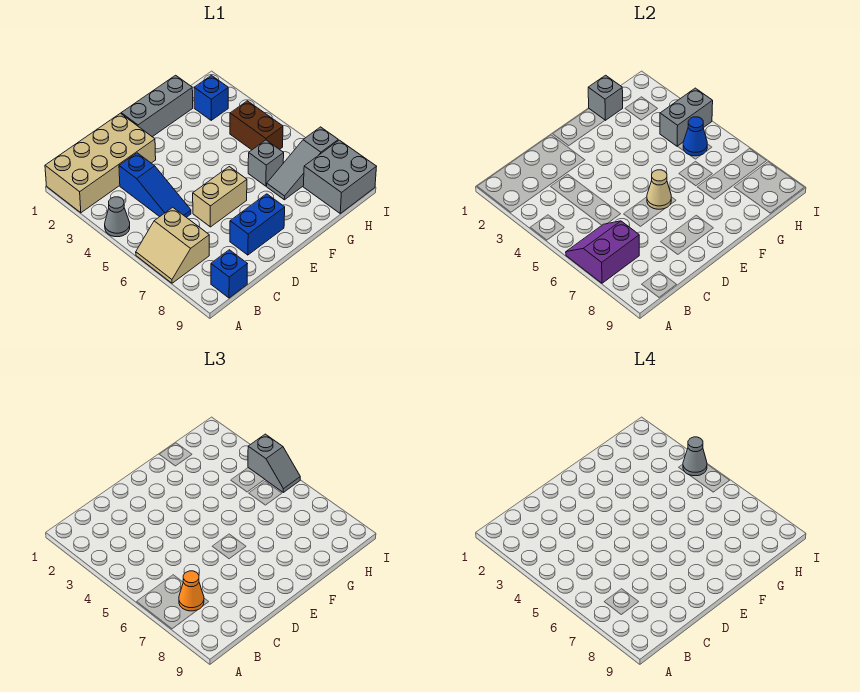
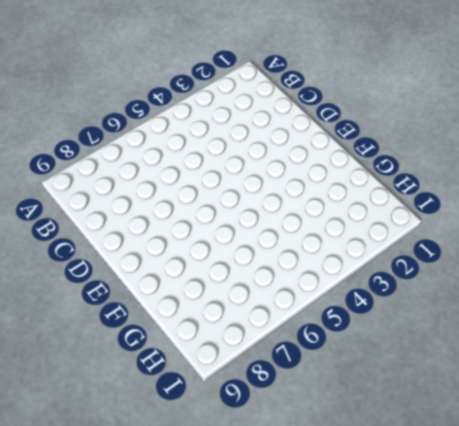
none -> tan 2x4 brick [45,113,156,213]
none -> grey 1x1 cone [105,197,130,237]
none -> tan 2x2 slope [136,207,209,283]

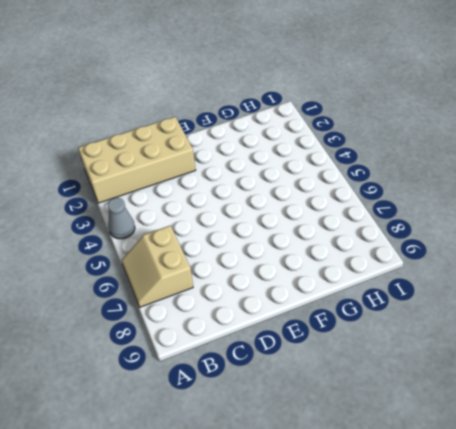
none -> blue 1x1 brick [211,250,247,298]
none -> blue 1x3 slope [119,153,191,217]
none -> tan 1x2 brick [193,167,247,227]

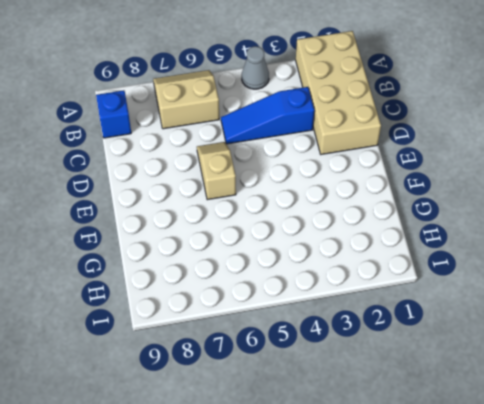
tan 1x2 slope [197,142,236,200] -> tan 1x2 brick [193,167,247,227]
none -> blue 1x2 brick [230,194,285,255]
none -> grey 1x3 brick [121,75,193,137]
none -> grey 1x1 brick [248,140,284,186]

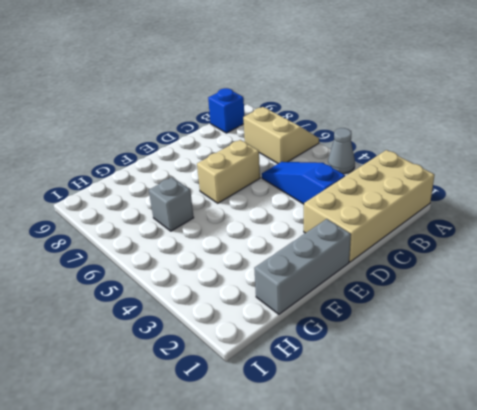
none -> blue 1x2 brick [230,194,285,255]
none -> grey 1x3 slope [267,127,338,200]
none -> blue 1x1 brick [194,75,228,120]

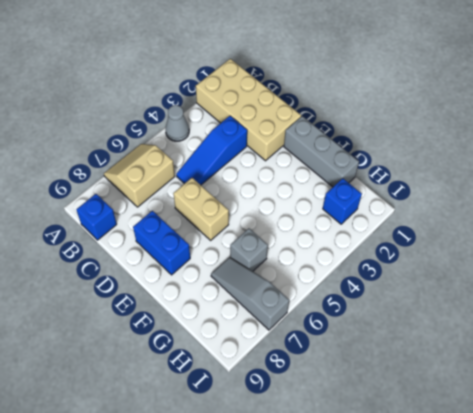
none -> brown 1x2 brick [230,101,283,150]
none -> grey 2x2 brick [303,140,377,213]
none -> purple 2x2 slope [566,221,639,283]

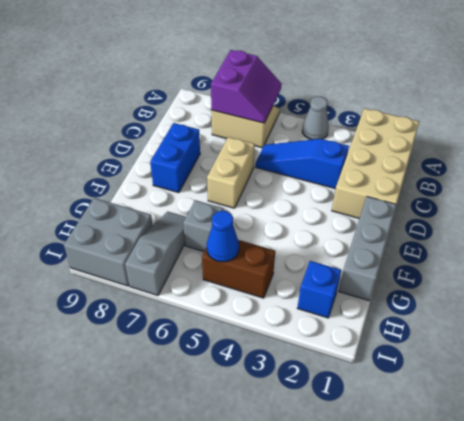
none -> blue 1x1 brick [211,250,247,298]
none -> tan 1x1 cone [647,170,671,209]
none -> grey 1x1 brick [588,75,623,120]

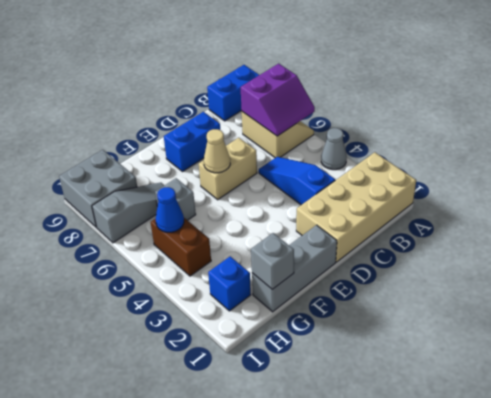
blue 1x2 brick [207,65,259,121] -> blue 1x1 brick [211,250,247,298]
none -> grey 1x2 brick [660,88,713,146]
none -> orange 1x1 cone [179,571,204,611]
none -> grey 1x2 slope [248,434,300,492]

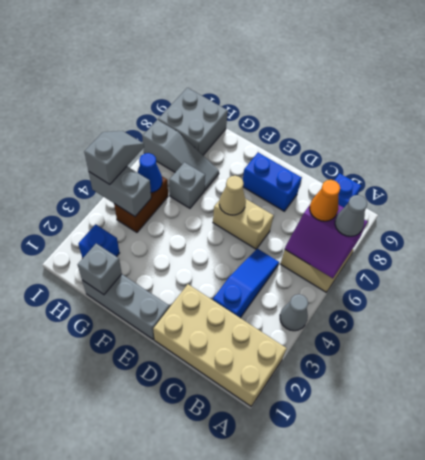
grey 1x1 cone [335,195,367,236] -> grey 1x1 cone moved to [683,437,707,476]

